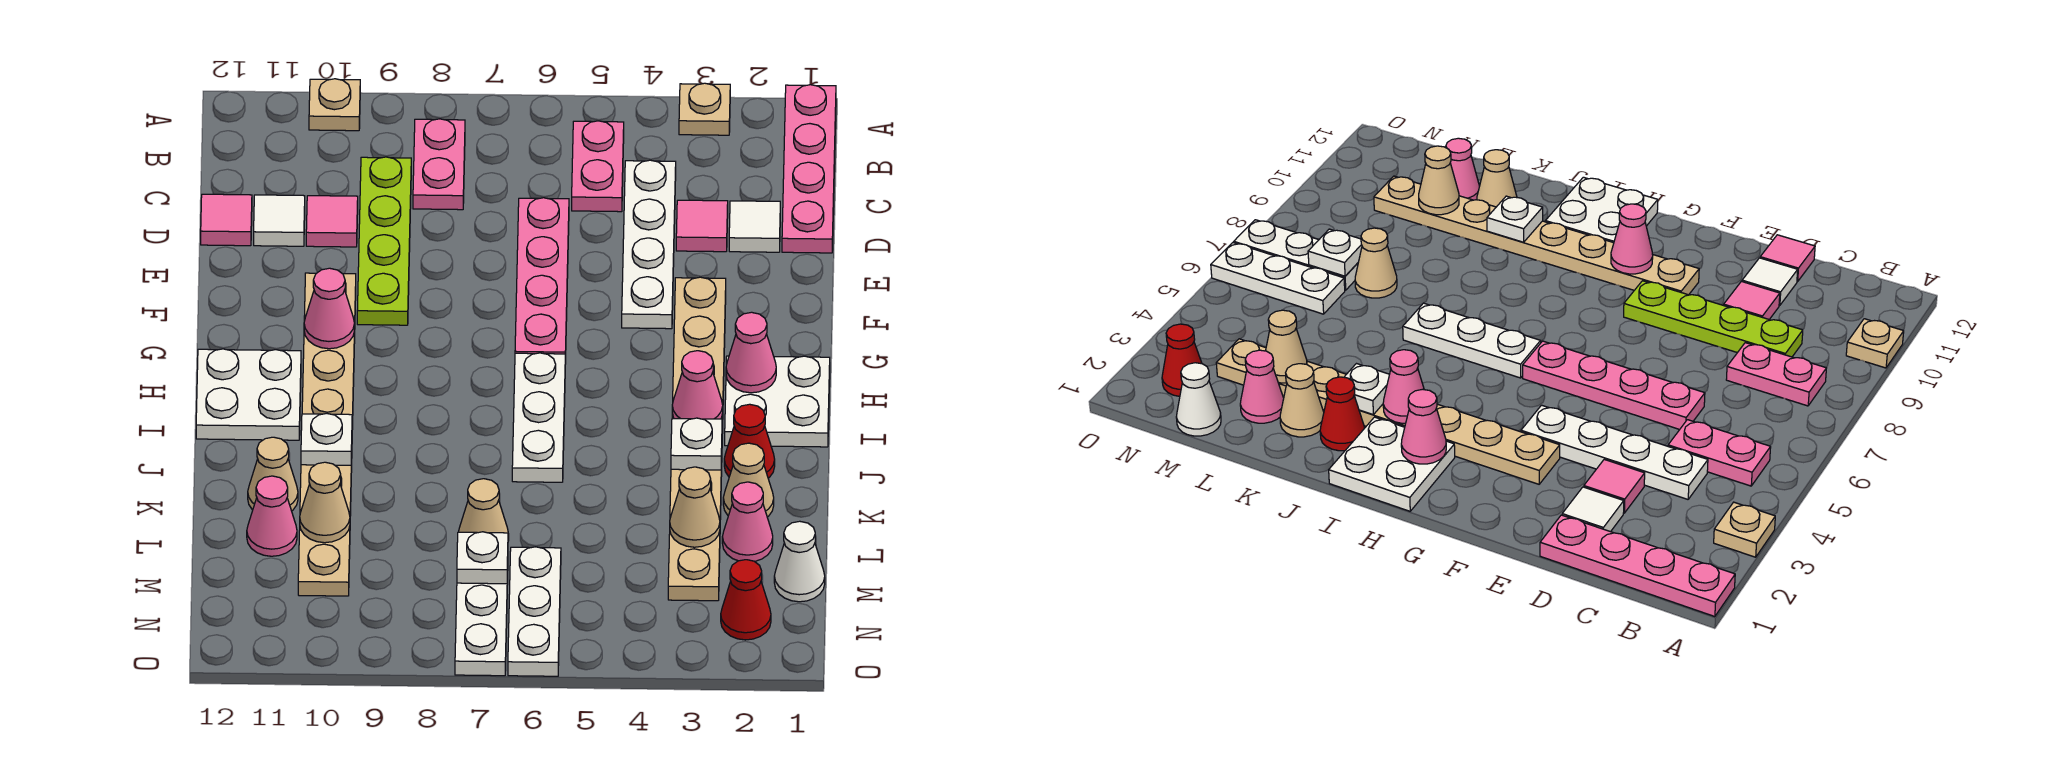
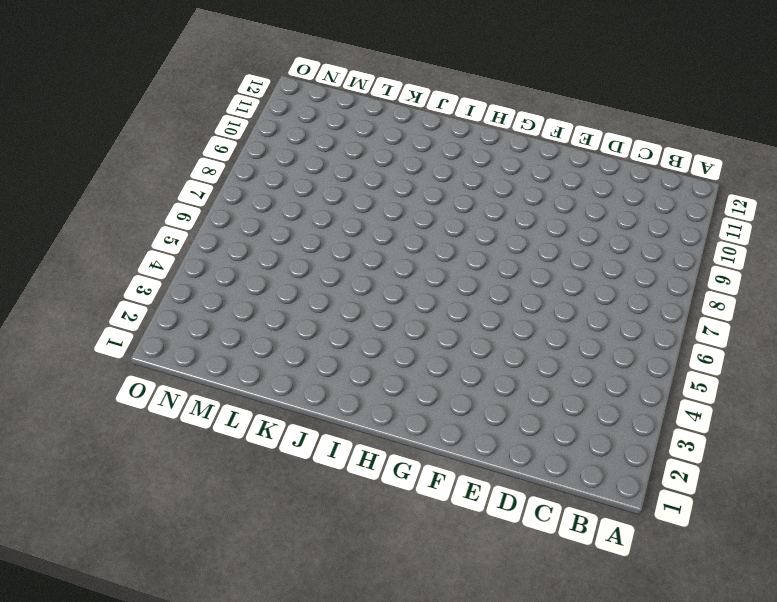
none -> pink 1x4 plate [782,85,836,253]
none -> tan 1x1 plate [679,83,730,135]
none -> tan 1x1 plate [309,79,360,131]
none -> pink 1x2 plate [572,121,624,212]

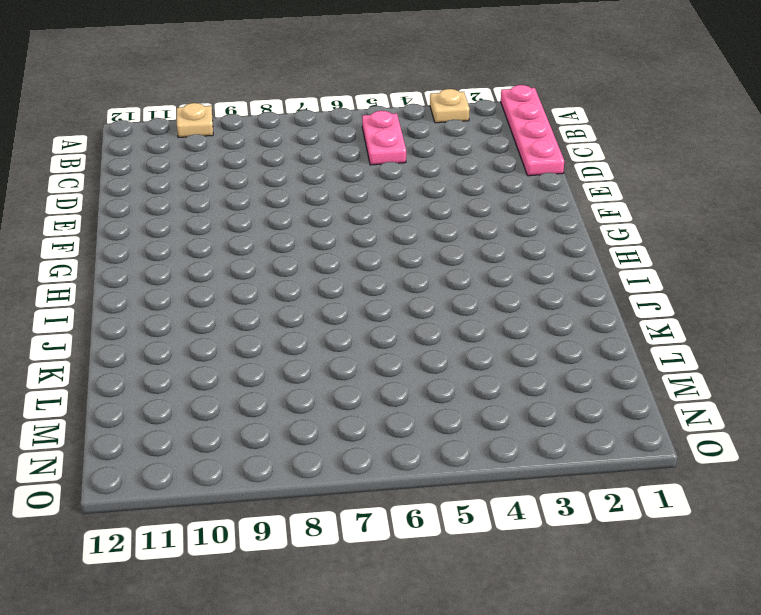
none -> pink 1x2 plate [413,119,465,210]
none -> white 1x4 plate [622,160,676,329]
none -> lime 1x4 plate [357,157,411,325]
none -> white 1x1 tile [729,201,780,252]

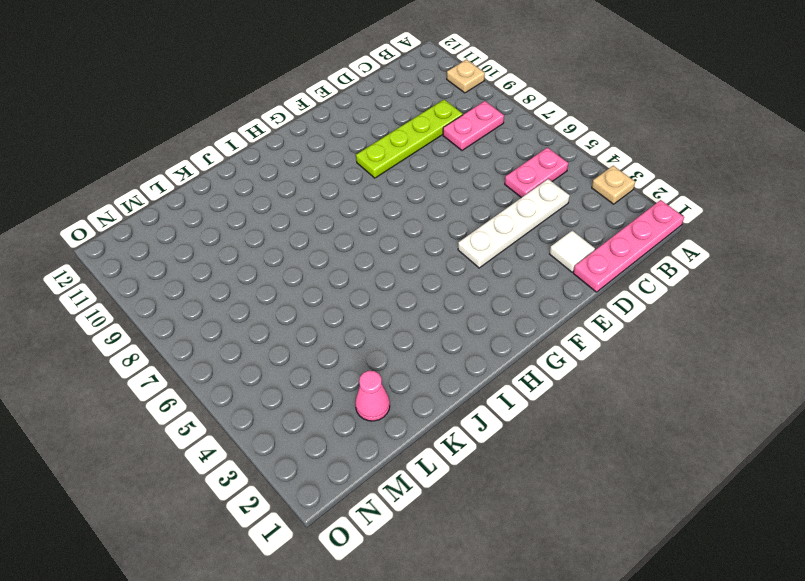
none -> pink 1x1 tile [676,200,728,252]
none -> pink 1x4 plate [515,198,569,364]
none -> pink 1x1 tile [306,196,358,247]
none -> white 1x1 tile [254,195,305,246]

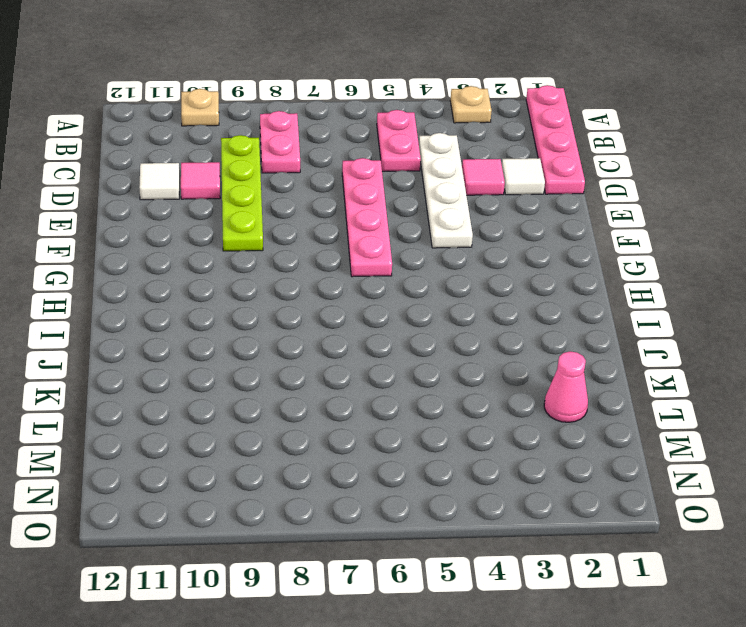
none -> pink 1x1 tile [201,194,252,246]
none -> tan 1x8 plate [668,277,726,601]
none -> tan 1x8 plate [298,273,356,596]
none -> white 2x2 plate [725,356,830,447]

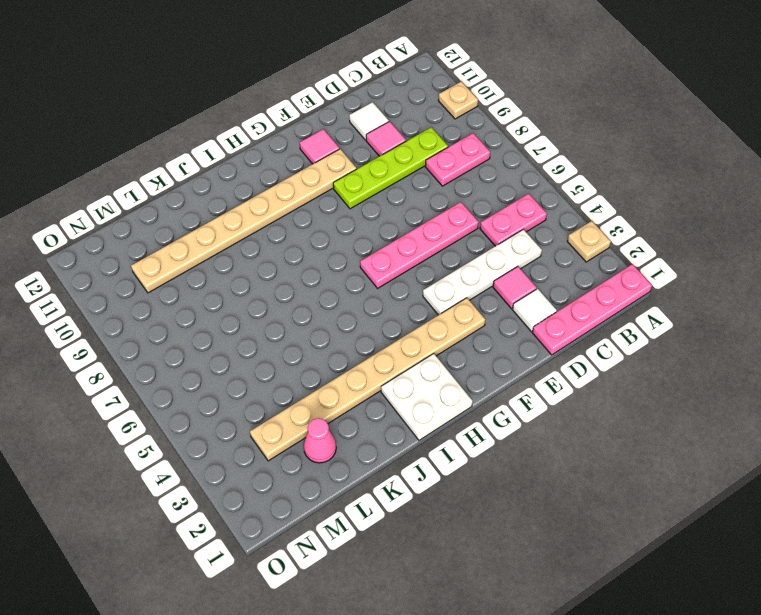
pink 1x1 tile [300,129,339,164] -> pink 1x1 tile moved to [201,194,252,246]
none -> white 1x3 plate [512,353,565,482]
none -> white 2x2 plate [196,349,301,440]
none -> red 1x1 cone [724,404,775,478]
none -> tan 1x1 cone [723,443,774,517]

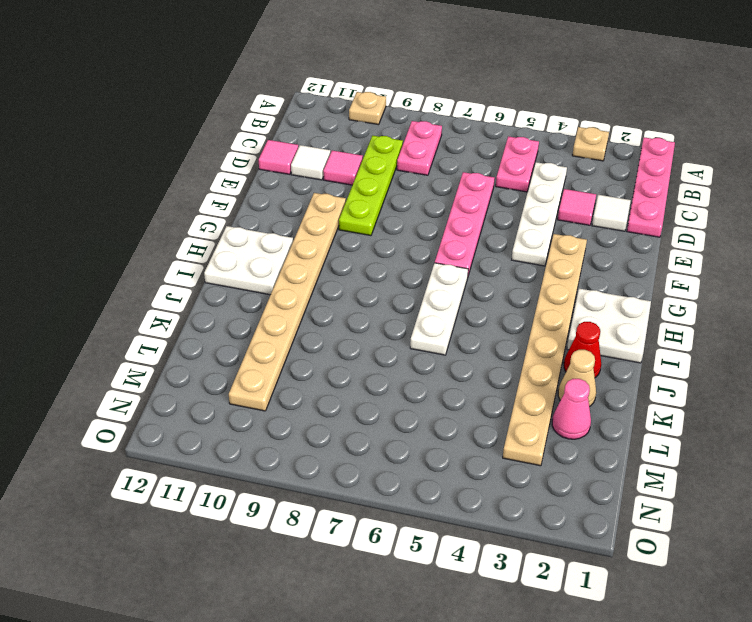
none -> tan 1x1 cone [248,437,298,511]
none -> tan 1x1 cone [459,479,509,541]
none -> pink 1x1 cone [247,476,297,556]
none -> white 1x1 cone [774,521,825,602]

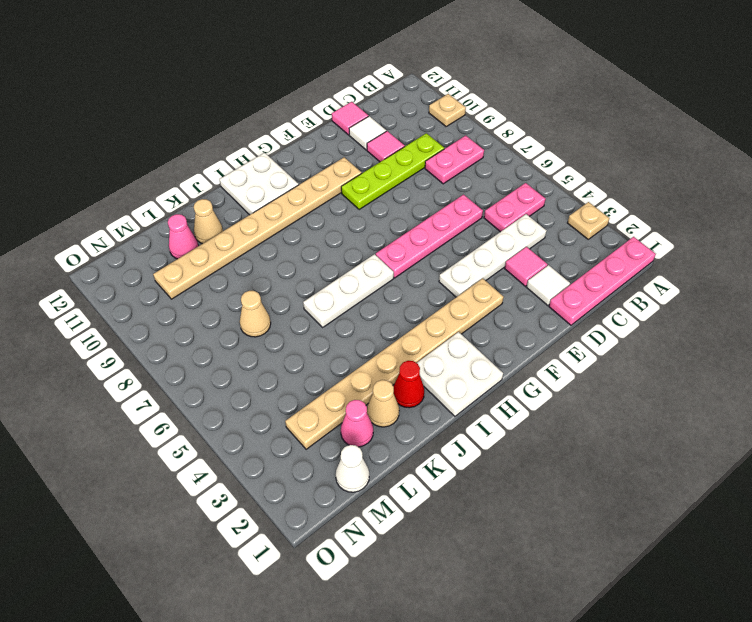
none -> white 1x3 plate [508,547,561,676]
none -> white 1x3 plate [455,571,508,676]
none -> red 1x1 cone [721,560,771,640]
none -> pink 1x1 cone [304,268,355,349]

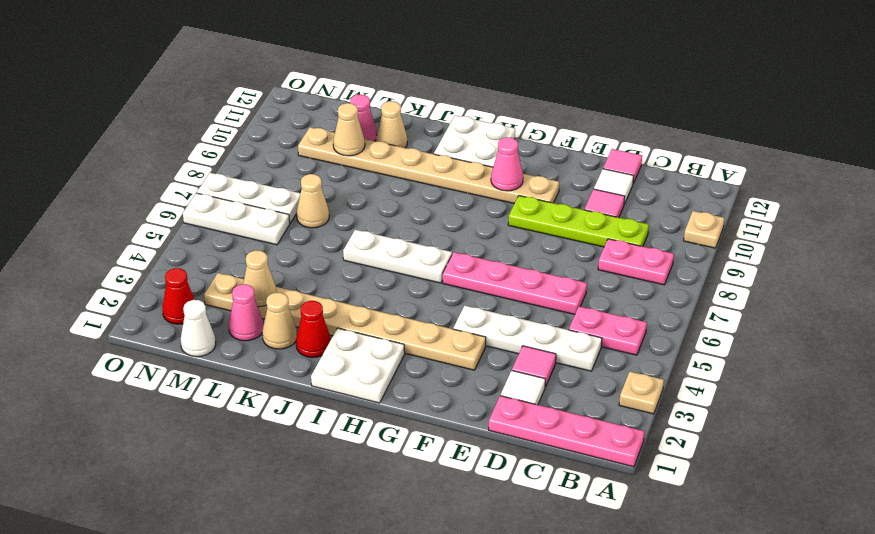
none -> pink 1x1 cone [726,312,776,393]
none -> pink 1x1 cone [672,351,723,419]
none -> white 1x1 plate [671,418,722,470]
none -> white 1x1 plate [301,414,352,465]

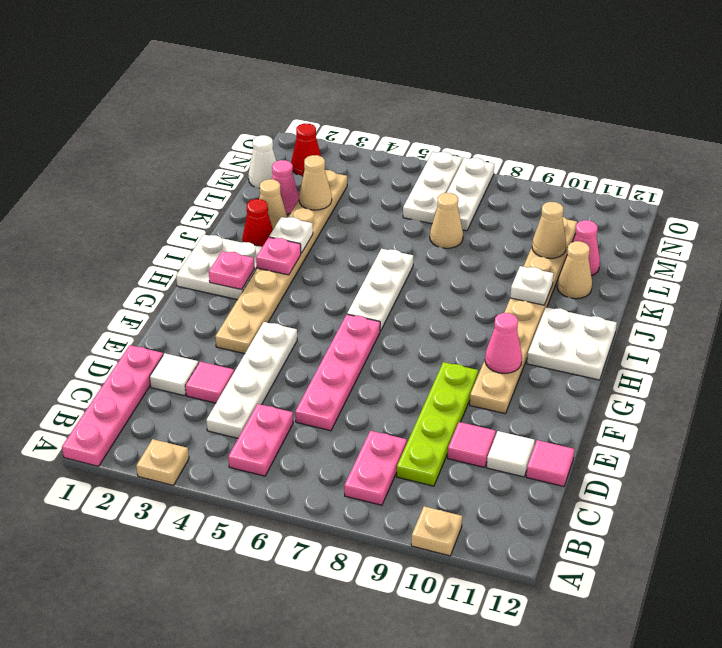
pink 1x1 plate [209,251,255,289] -> pink 1x1 cone [726,312,776,393]
pink 1x1 plate [256,237,301,275] -> pink 1x1 cone [672,351,723,419]
none -> white 1x1 plate [457,532,508,584]

